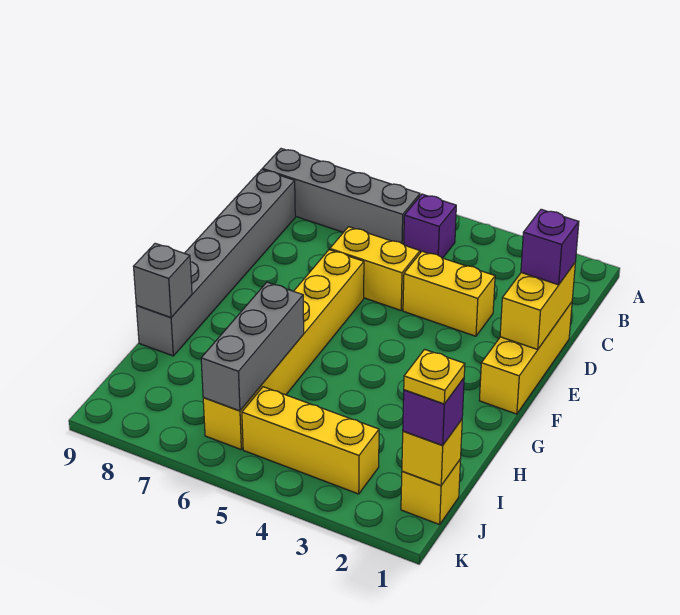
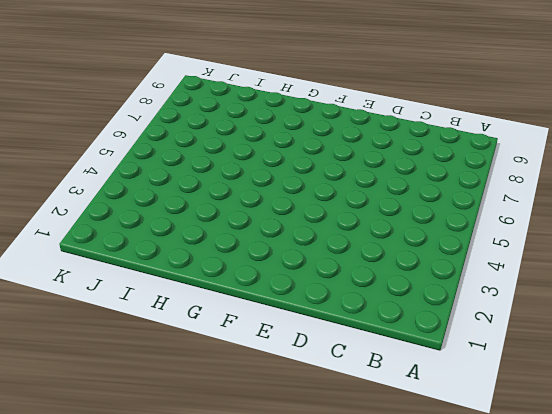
none -> purple 1x1 brick [404,194,456,258]
none -> grey 1x4 brick [262,149,420,244]
none -> grey 1x6 brick [136,170,295,356]

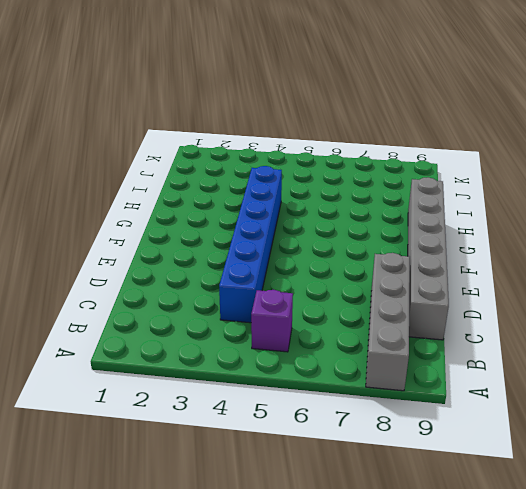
grey 1x4 brick [366,253,410,391] -> grey 1x4 brick turned to [262,149,420,244]
blue 1x6 brick [219,166,282,323] -> yellow 1x2 brick [403,251,495,336]
none -> yellow 1x3 brick [479,302,572,414]
none -> yellow 1x2 brick [330,227,420,310]
none -> yellow 1x6 brick [203,250,364,449]

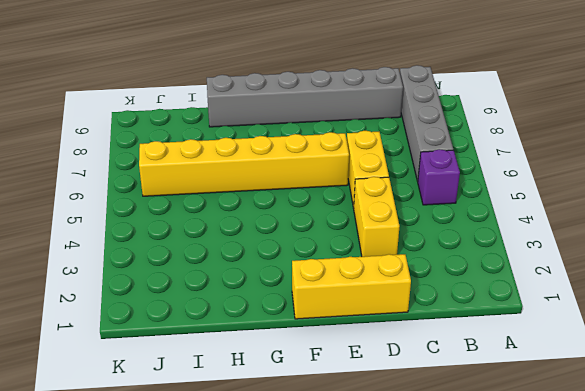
none -> yellow 1x1 brick [401,460,460,525]
none -> yellow 1x3 brick [242,387,379,494]
none -> yellow 1x2 brick [500,263,575,350]

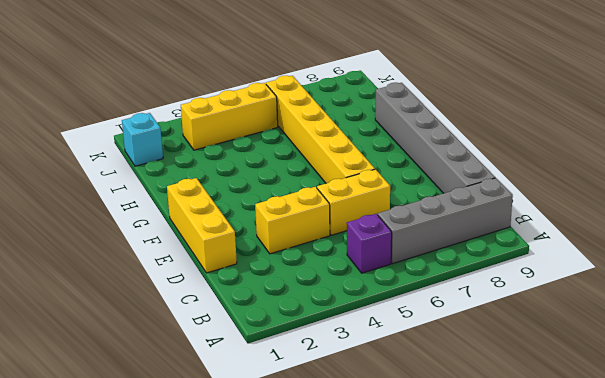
cyan 1x1 brick [122,113,163,166] -> yellow 1x1 brick [401,460,460,525]
none -> yellow 1x2 brick [500,263,575,350]
none -> grey 1x3 brick [201,282,304,411]
none -> grey 1x1 brick [133,243,192,317]

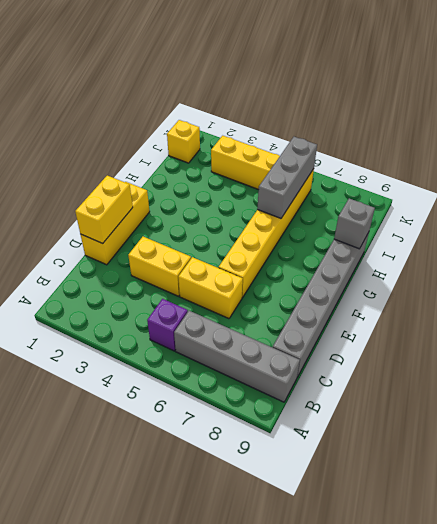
none -> yellow 1x1 brick [402,420,462,485]
none -> purple 1x1 brick [521,209,579,285]
none -> purple 1x1 brick [403,378,464,445]

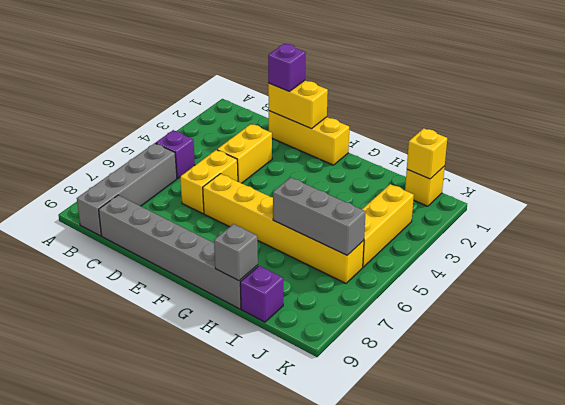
purple 1x1 brick [240,266,283,322] -> purple 1x1 brick moved to [403,378,464,445]
none -> yellow 1x1 plate [404,349,465,404]

